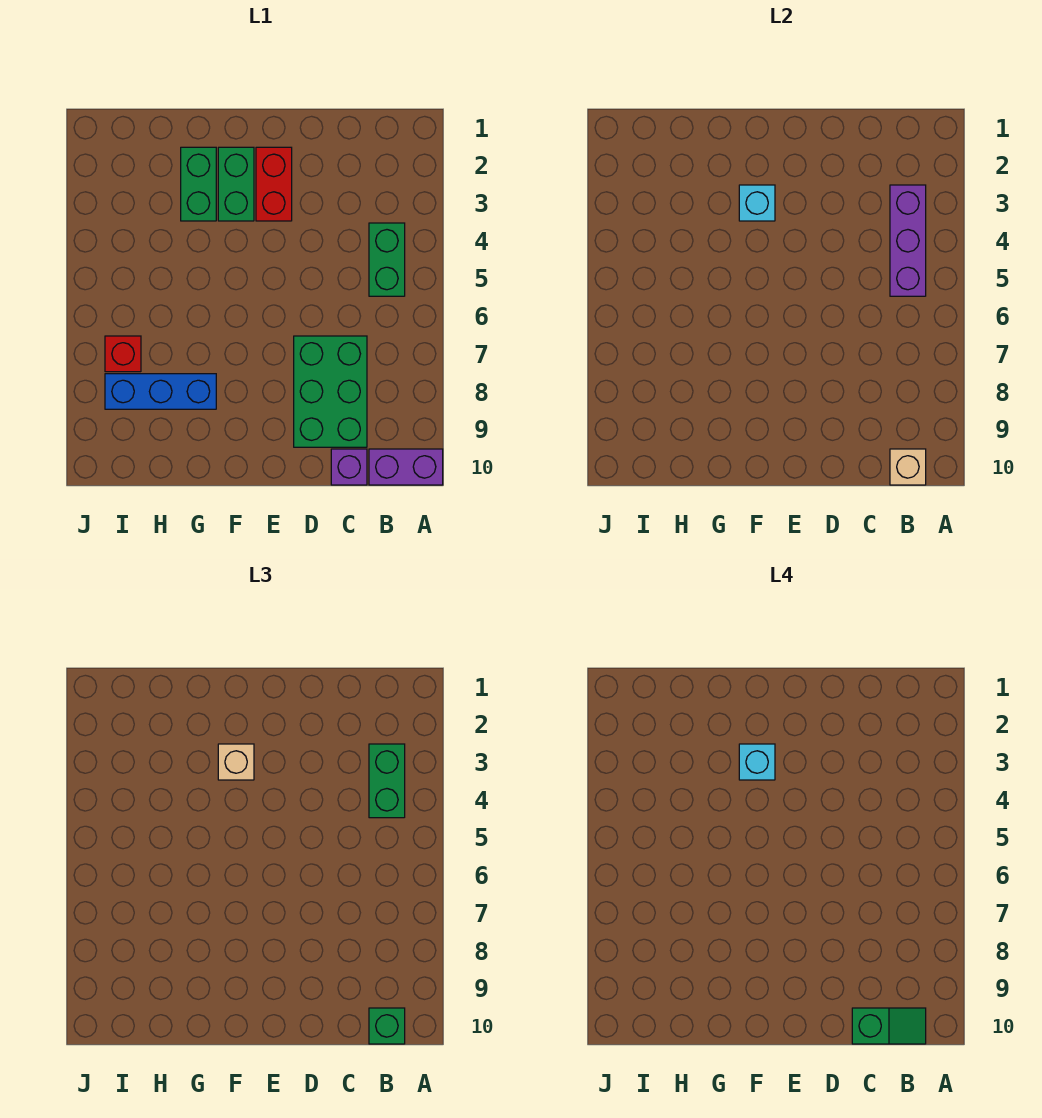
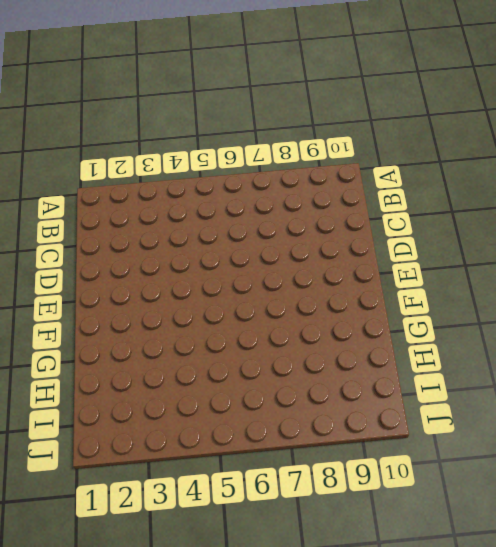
none -> purple 1x2 brick [369,449,443,485]
none -> green 1x2 brick [369,223,405,296]
none -> green 2x3 brick [294,336,367,447]

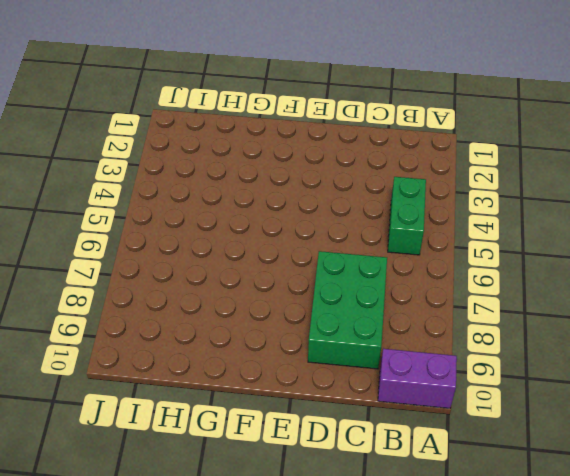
none -> purple 1x1 brick [331,449,367,485]
none -> red 1x2 brick [256,147,292,221]
none -> green 1x2 brick [218,147,254,221]

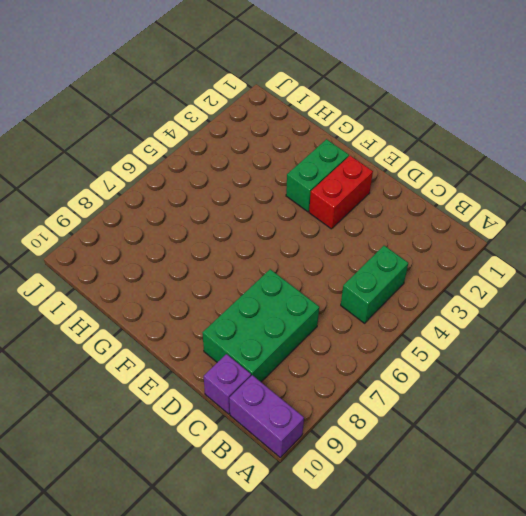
none -> green 1x2 brick [181,147,216,221]
none -> blue 1x3 brick [105,374,216,409]
none -> red 1x1 brick [105,336,141,372]

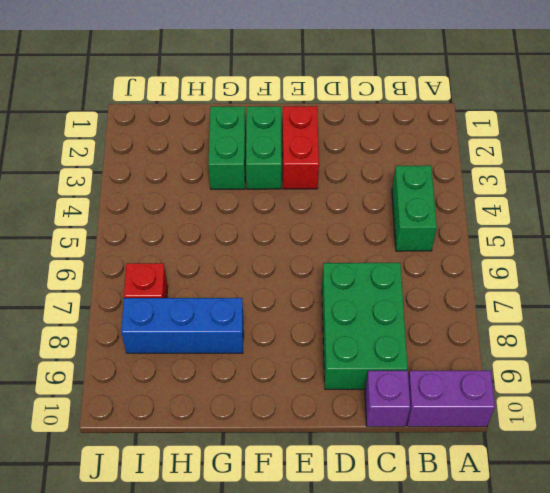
none -> purple 1x3 brick [890,185,926,296]
none -> tan 1x1 brick [890,449,926,485]
none -> cyan 1x1 brick [739,185,775,221]

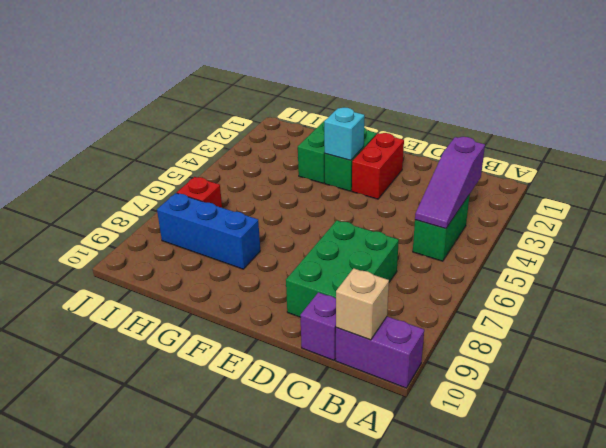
purple 1x3 slope [415,137,485,229] -> purple 1x3 brick [890,185,926,296]
none -> green 1x2 brick [369,744,405,818]
none -> green 1x1 brick [369,1008,405,1044]
none -> tan 1x1 brick [218,744,254,780]

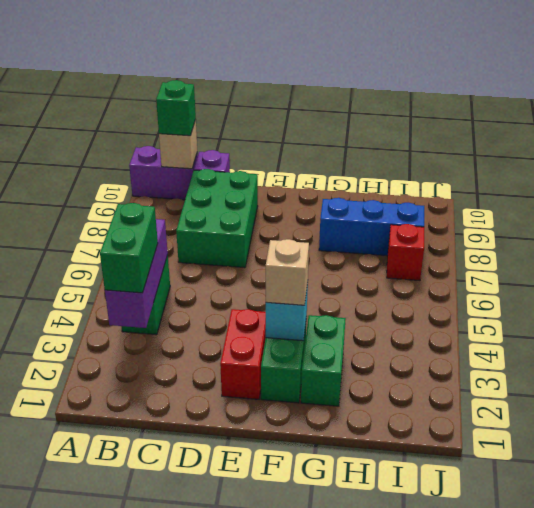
none -> green 1x2 slope [852,1008,926,1044]
none -> cyan 1x1 brick [739,744,775,780]

